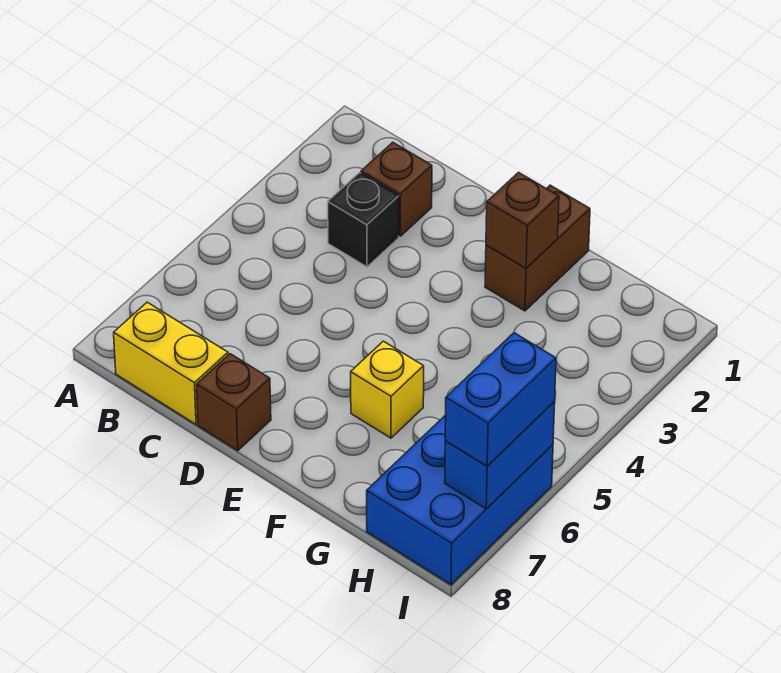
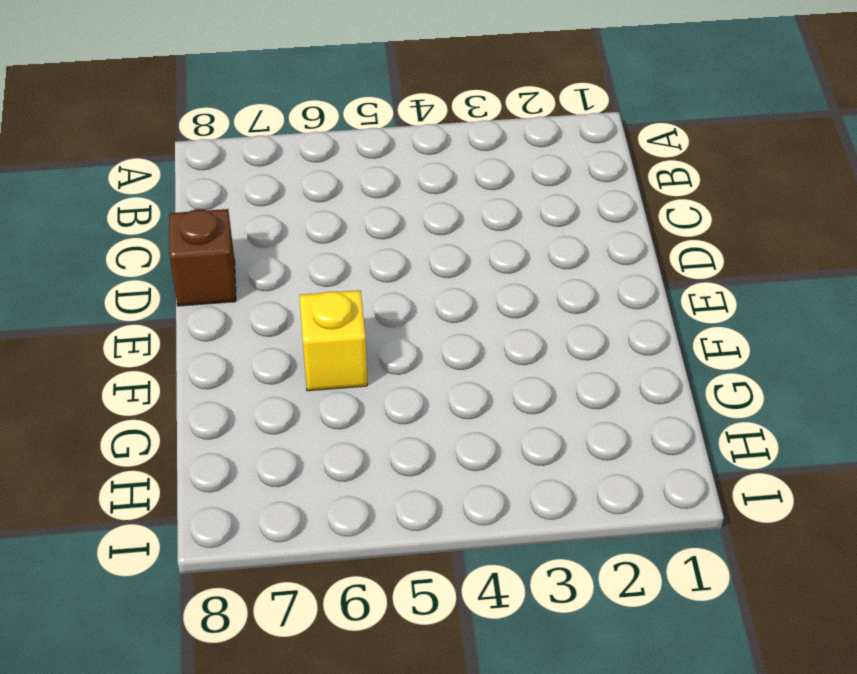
none -> yellow 1x2 brick [114,302,228,424]
none -> brown 1x1 brick [361,142,432,236]

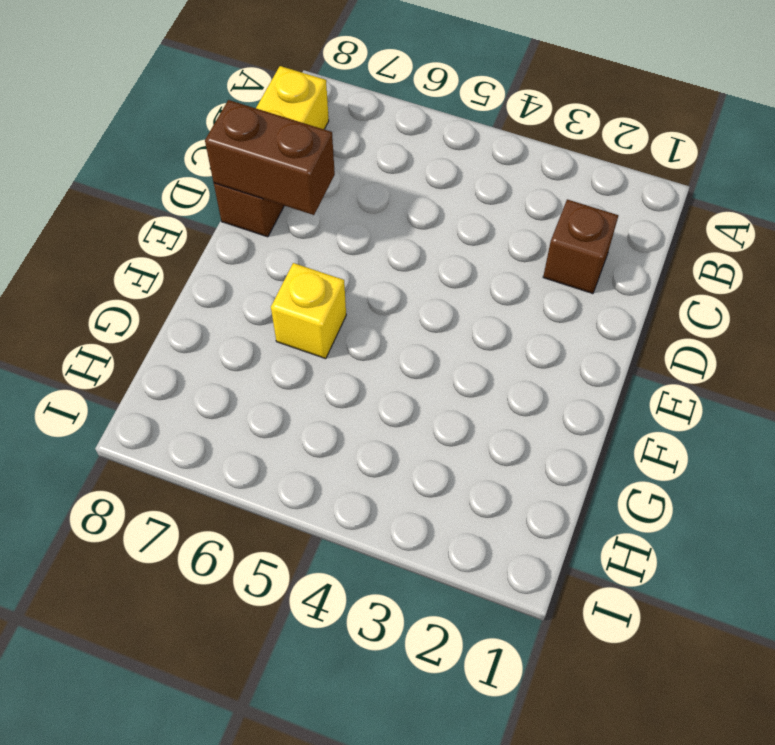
brown 1x2 brick [205,100,335,215] -> brown 1x2 brick moved to [485,185,590,311]
none -> black 1x1 brick [328,173,399,267]
none -> blue 2x3 brick [367,415,553,585]

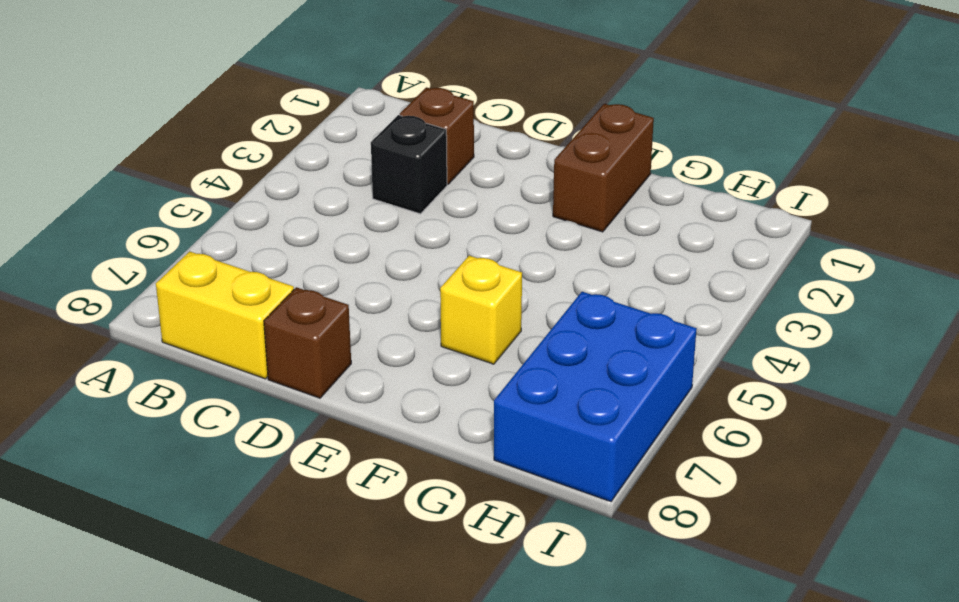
none -> brown 1x1 brick [486,172,559,268]
none -> blue 1x2 brick [445,402,555,509]

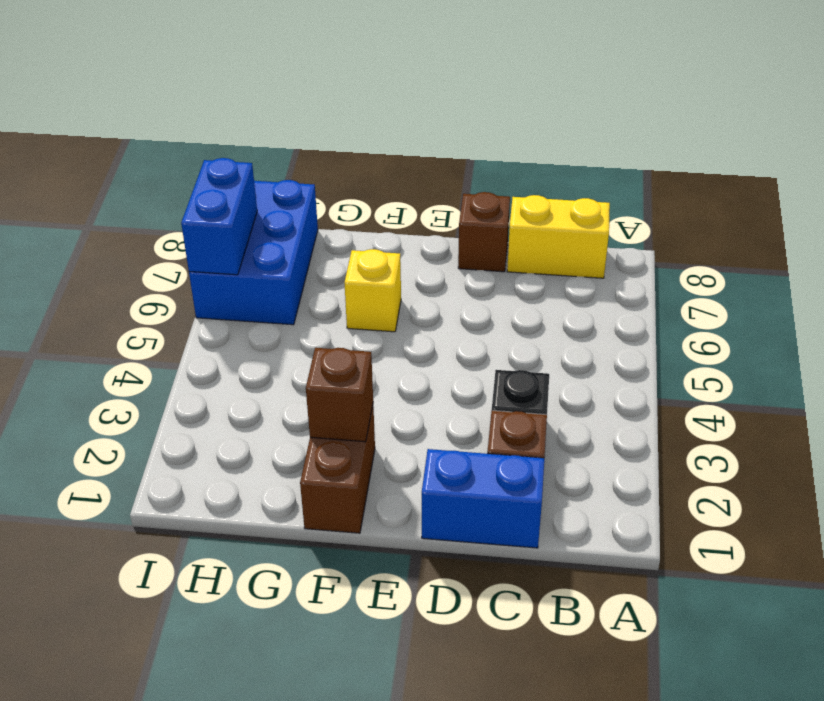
blue 1x2 brick [422,449,544,548] -> blue 1x2 brick turned to [445,333,556,466]

